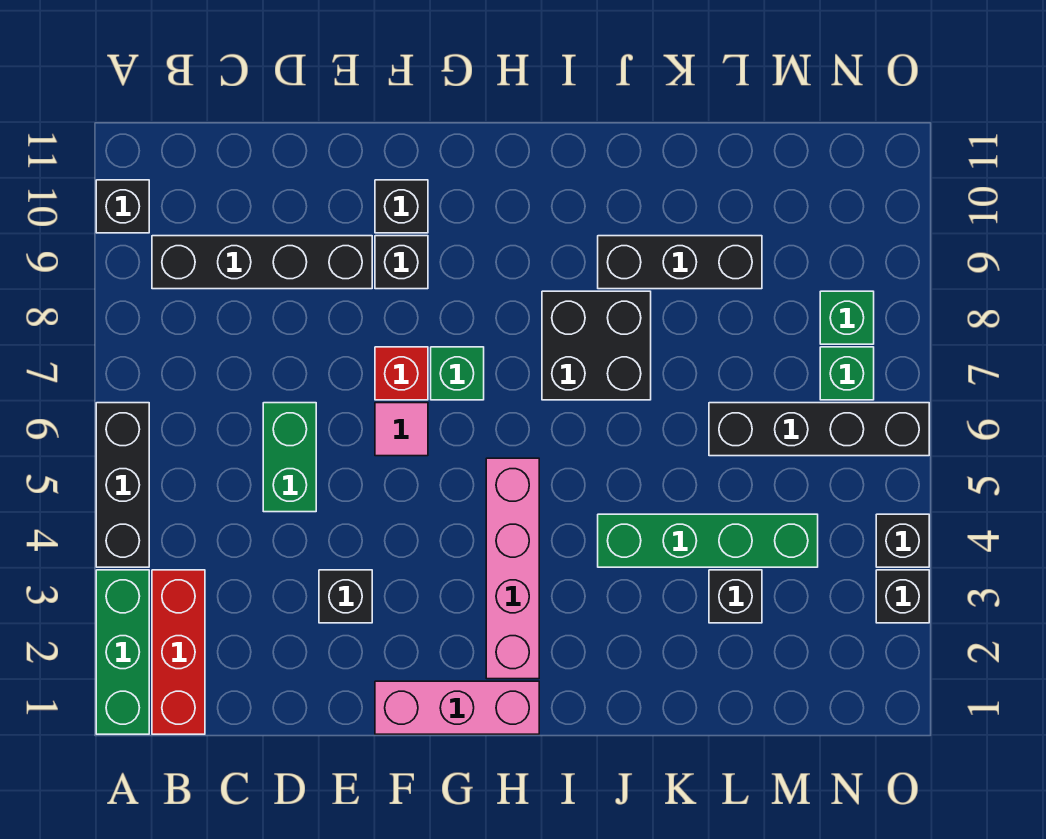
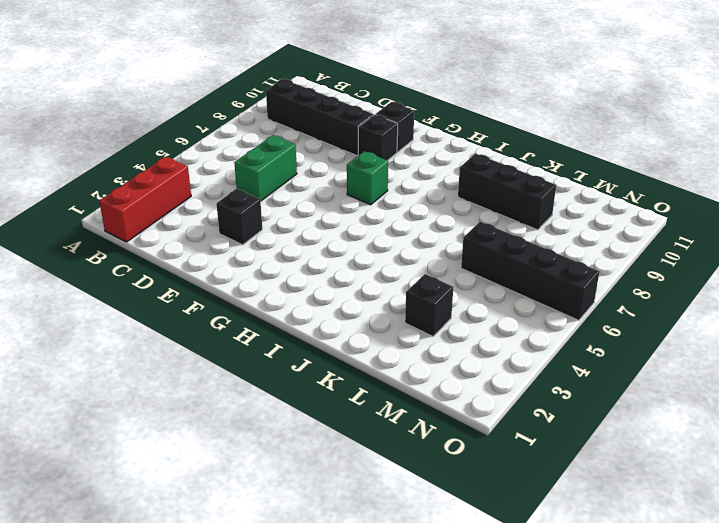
none -> green 1x3 brick [96,570,149,734]
none -> black 1x3 brick [96,403,149,567]
none -> black 1x1 brick [96,180,149,233]

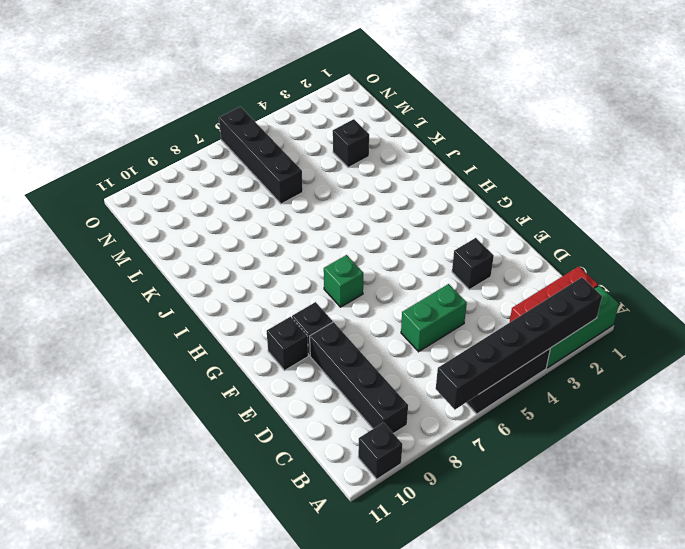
black 1x6 brick [436,277,602,410] -> none
none -> pink 1x3 brick [375,681,539,734]
none -> pink 1x1 tile [375,403,428,456]
none -> red 1x1 brick [375,347,428,400]

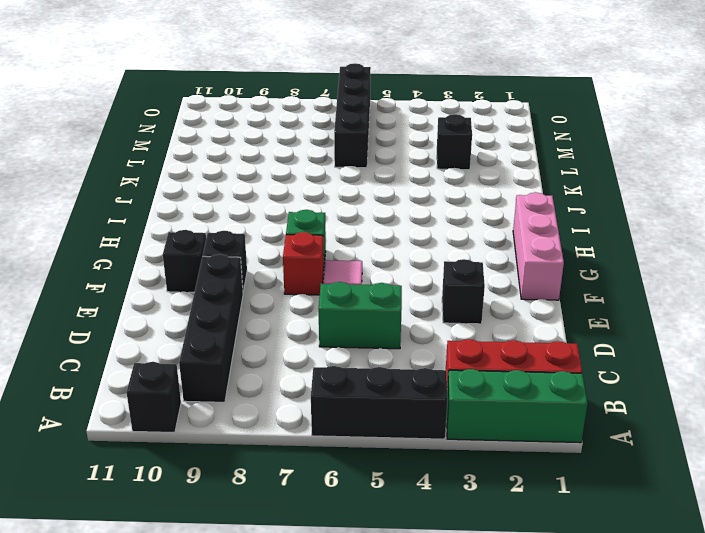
none -> pink 1x4 brick [486,458,539,679]
none -> black 2x2 brick [542,291,651,400]
none -> green 1x4 brick [598,514,818,567]

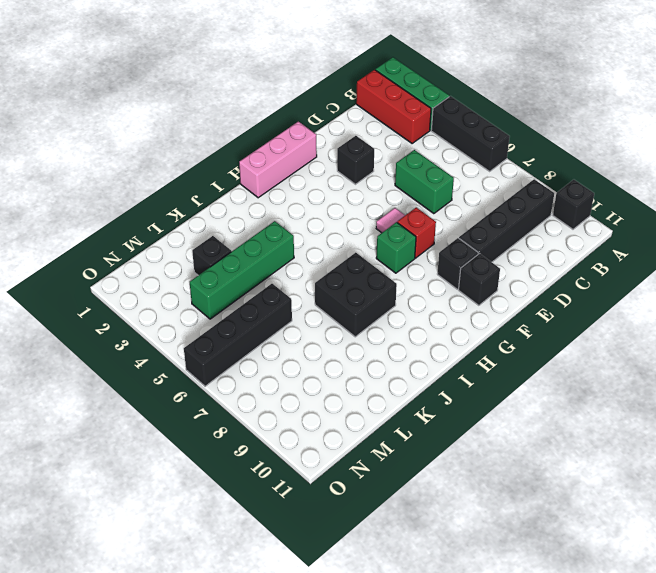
none -> pink 1x4 brick [486,458,539,679]
none -> black 1x3 brick [598,236,762,289]
none -> green 1x1 brick [820,347,874,400]

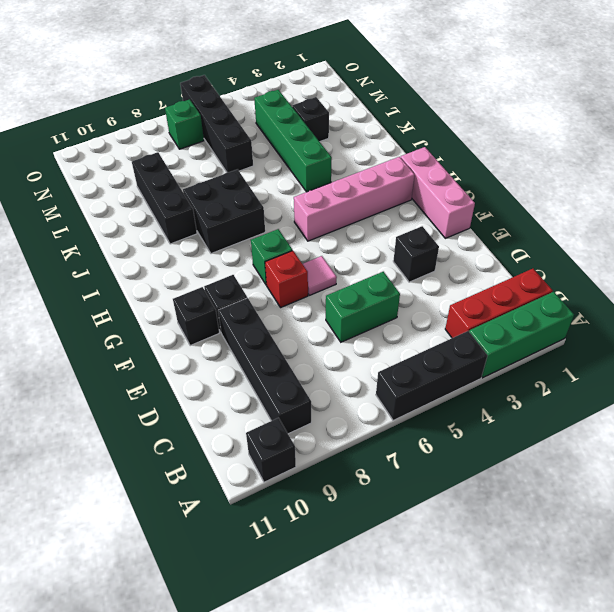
none -> green 1x1 brick [820,291,874,344]
none -> black 1x1 brick [876,570,929,623]
none -> black 1x1 brick [876,514,929,567]

